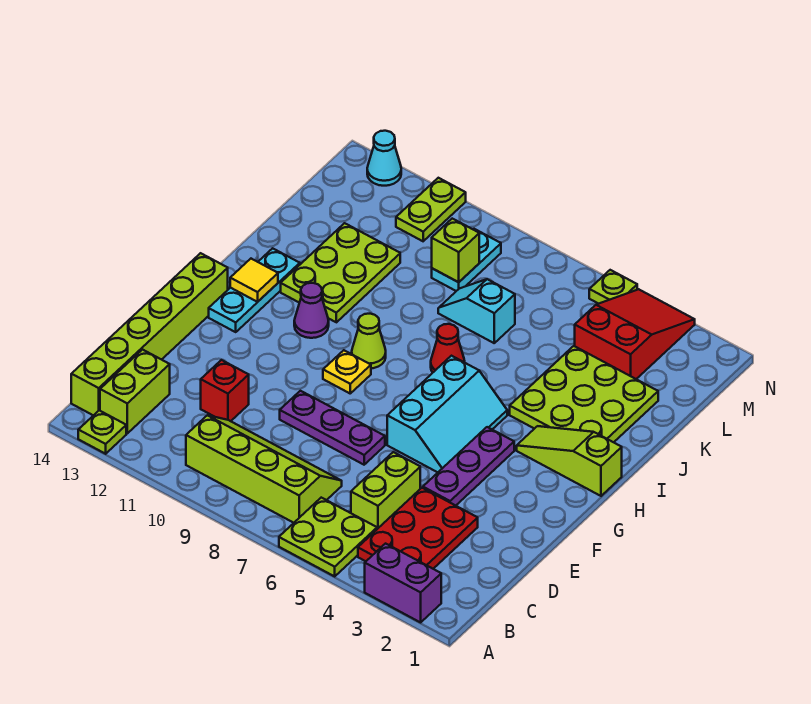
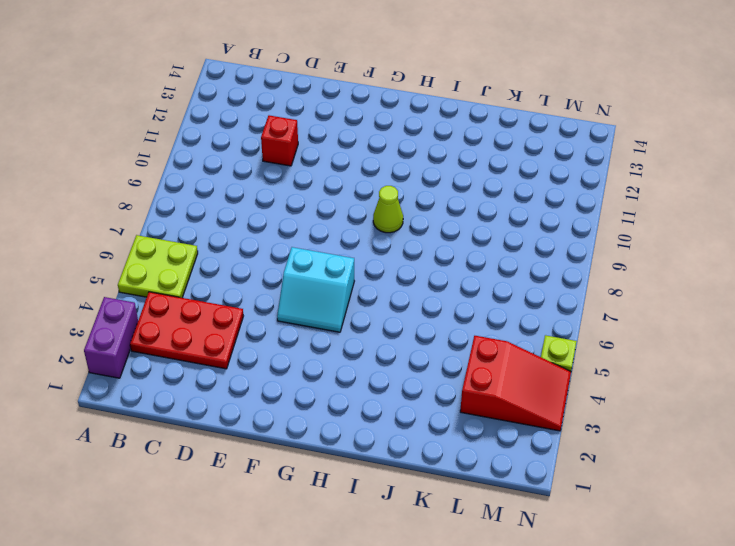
cyan 2x2 slope [277,247,354,332] -> cyan 2x3 slope [387,356,507,472]
none -> lime 1x1 plate [78,410,126,454]
none -> lime 2x4 slope [186,415,342,523]
none -> lime 1x2 brick [100,350,170,433]

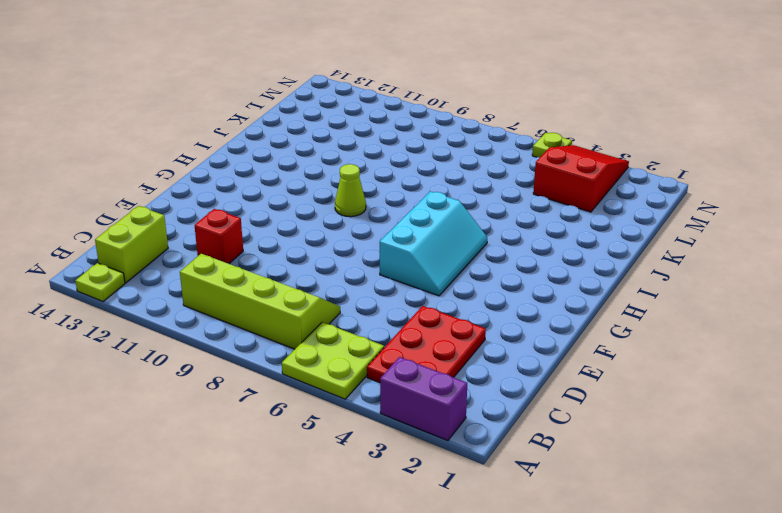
none -> lime 1x6 brick [71,253,228,415]
none -> lime 1x2 brick [351,452,420,529]
none -> purple 1x3 plate [423,427,514,506]

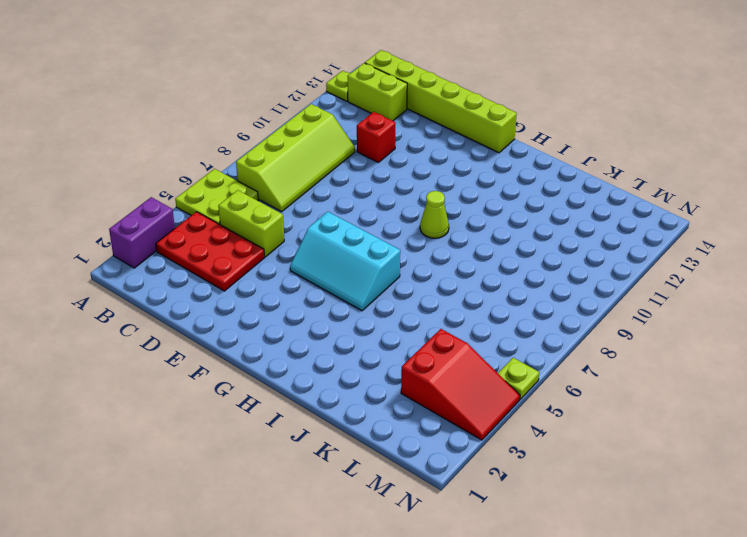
none -> purple 1x3 plate [423,427,514,506]
none -> purple 1x3 plate [280,391,385,465]
none -> yellow 1x1 plate [323,350,371,393]

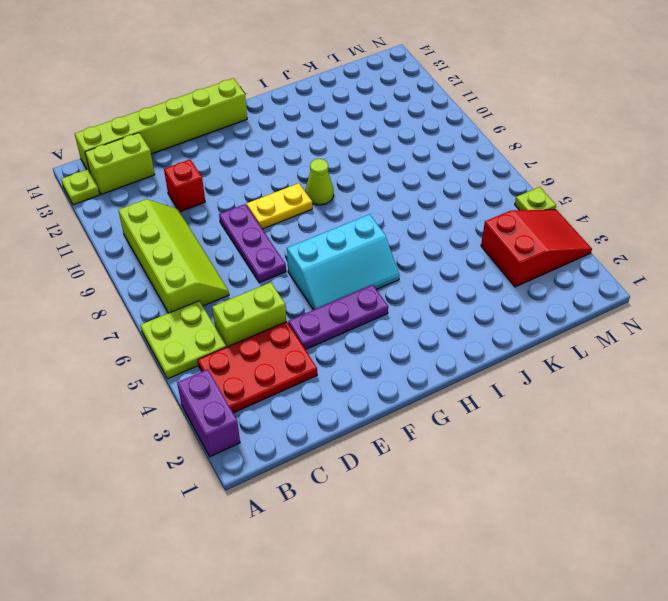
yellow 1x2 plate [247,183,312,229] -> yellow 1x1 plate [323,350,371,393]
none -> cyan 1x3 plate [209,248,300,332]
none -> lime 1x3 slope [517,426,622,496]
none -> purple 1x1 cone [294,283,329,338]

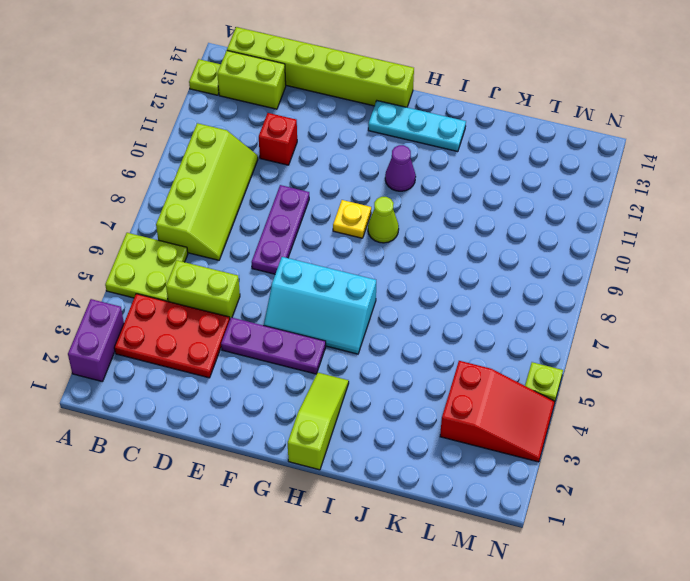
none -> lime 3x3 plate [510,346,658,442]
none -> red 1x1 cone [431,324,465,372]
none -> lime 2x3 plate [281,223,400,322]

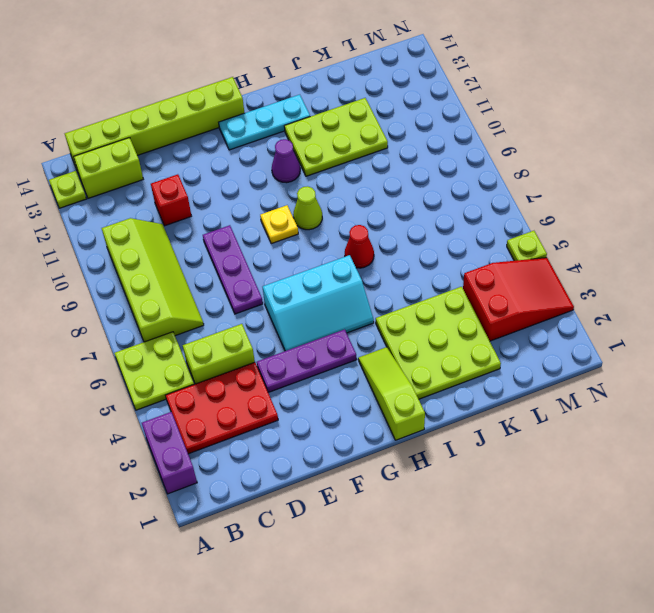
none -> cyan 1x2 slope [438,279,515,343]
none -> cyan 1x2 plate [432,229,501,291]
none -> lime 1x2 plate [396,178,466,241]

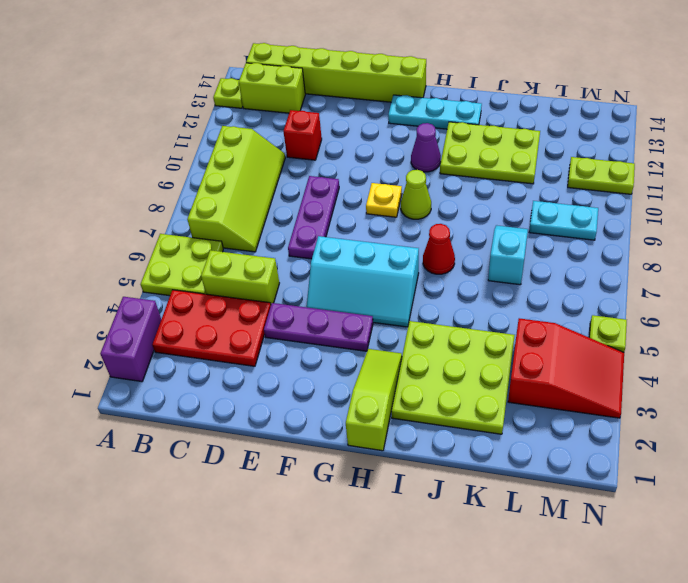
none -> cyan 1x1 cone [367,131,401,186]
none -> yellow 1x1 tile [230,259,278,302]
none -> lime 1x1 brick [432,219,479,282]

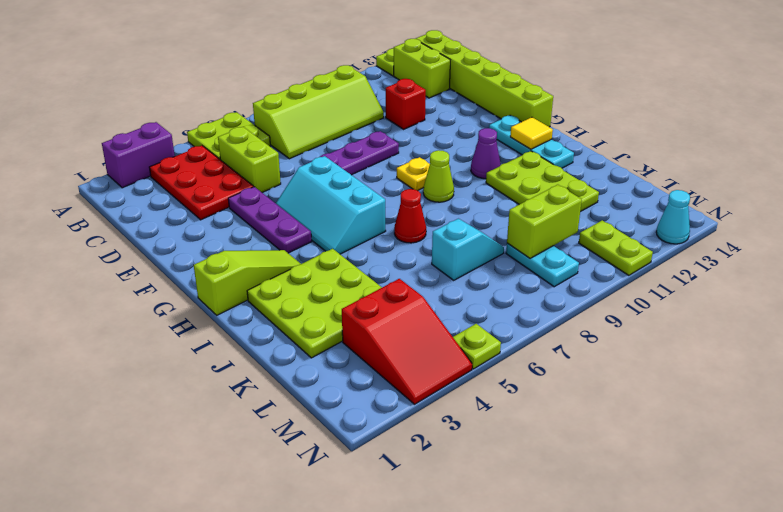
lime 1x2 brick [507,185,582,258] -> lime 1x1 brick [432,219,479,282]

